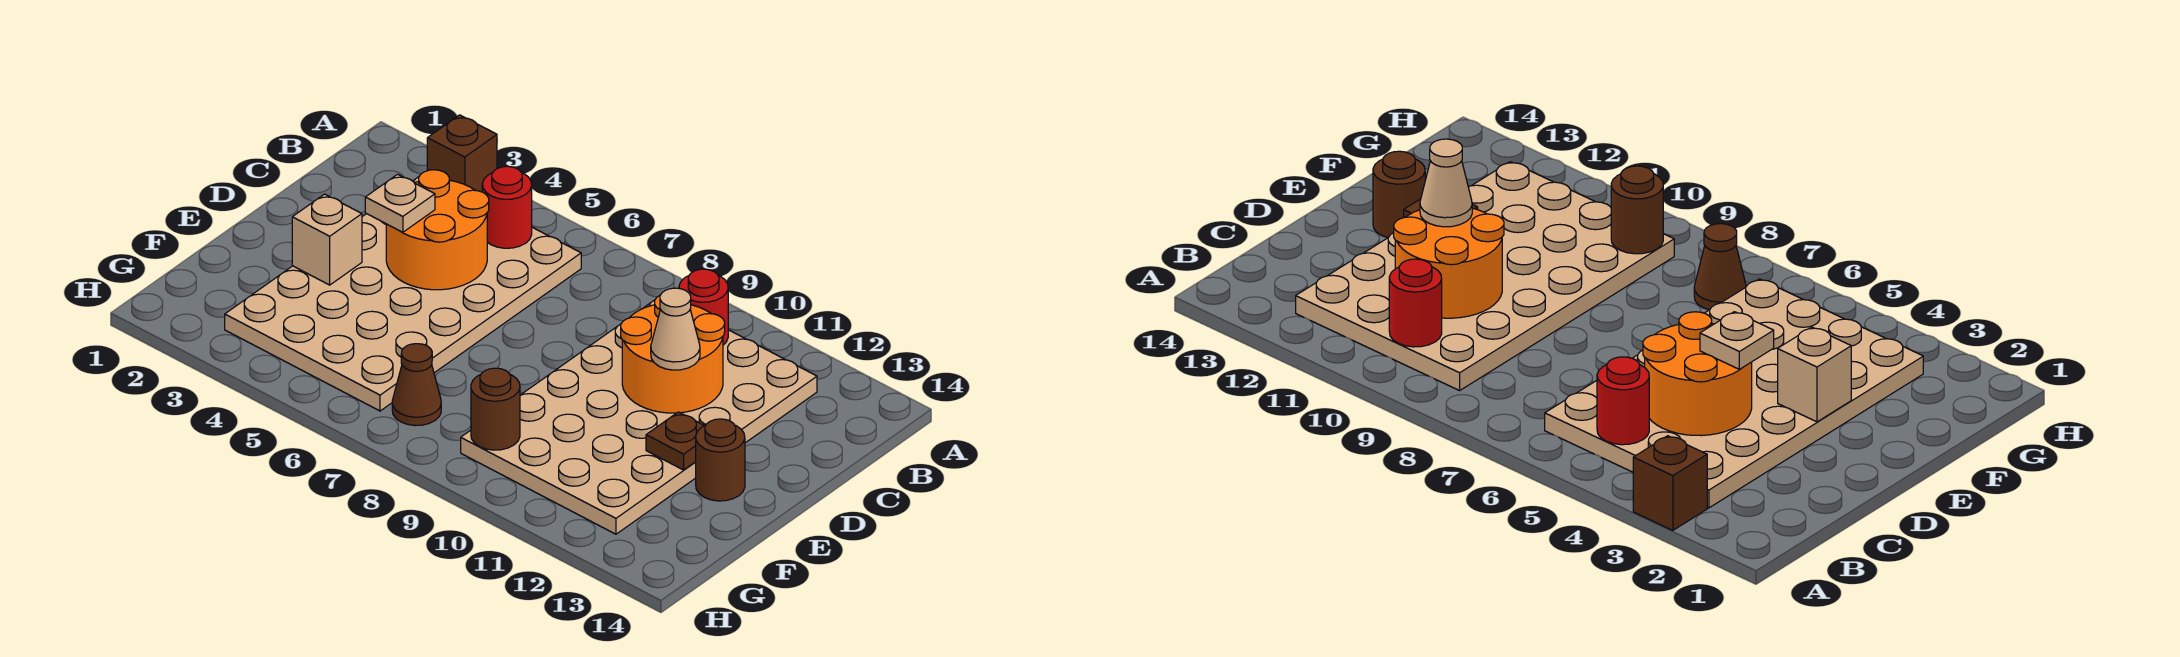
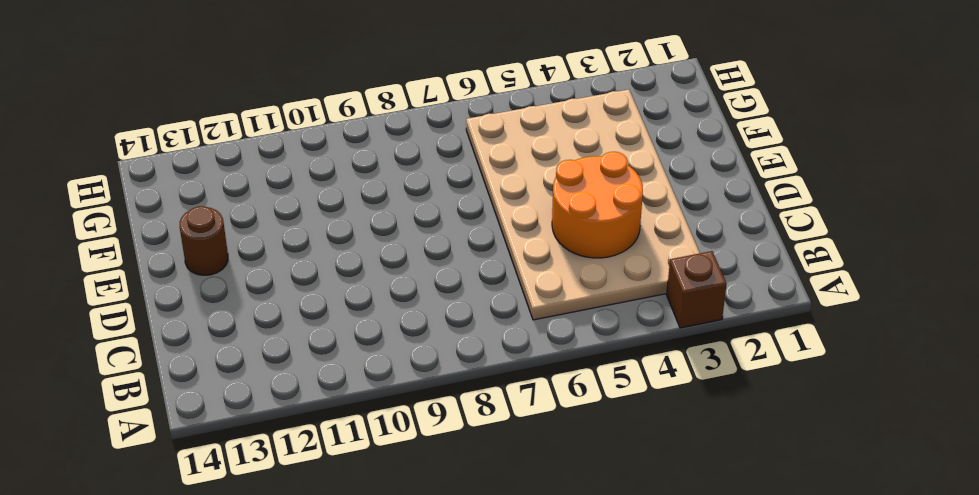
none -> tan 4x6 plate [461,300,817,534]
none -> brown 1x1 cone [392,344,441,426]
none -> red 1x1 round brick [482,166,532,248]

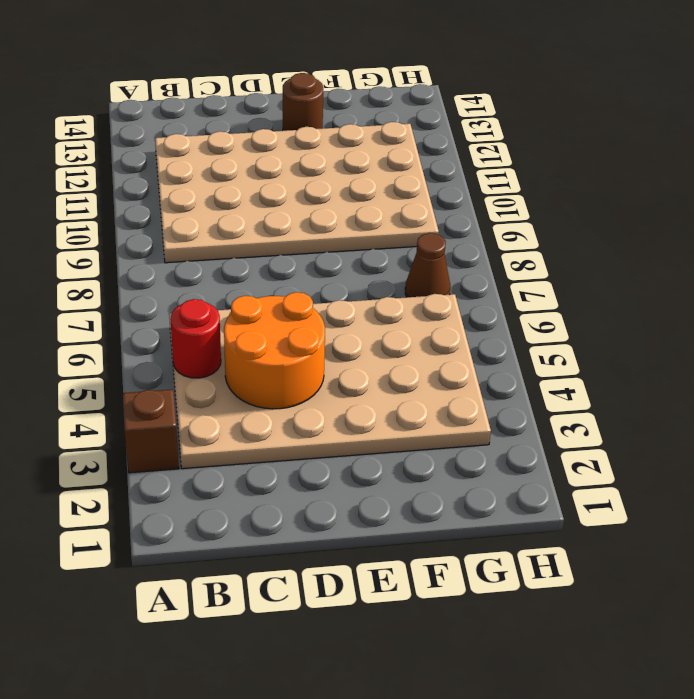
none -> red 1x1 round brick [679,269,728,345]
none -> orange 2x2 round brick [621,296,725,413]
none -> tan 1x1 brick [292,194,362,285]

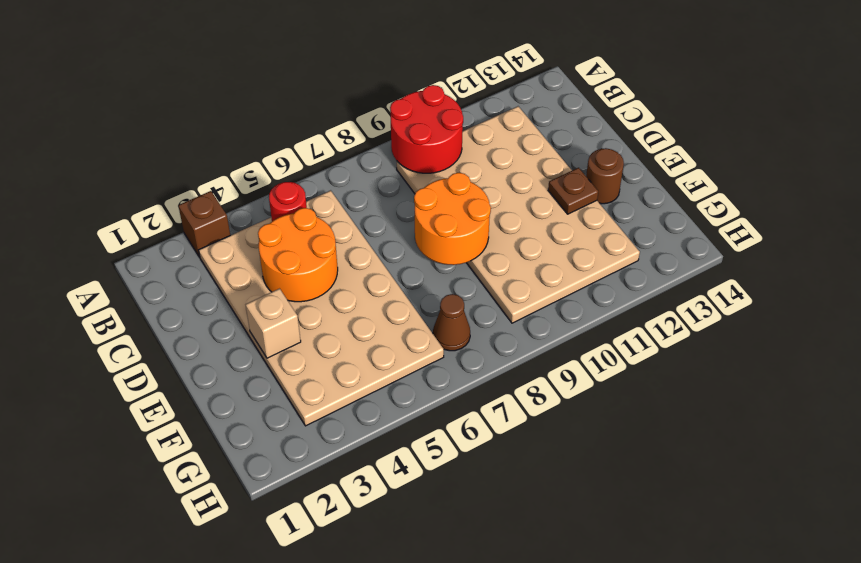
red 2x2 round brick [390,85,463,173] -> red 1x1 round brick [679,269,728,345]
orange 2x2 round brick [414,173,491,265] -> orange 2x2 round brick moved to [621,296,725,413]
none -> brown 1x1 round brick [471,368,520,450]
none -> tan 1x1 plate [365,174,435,233]
none -> tan 1x1 cone [651,288,700,370]

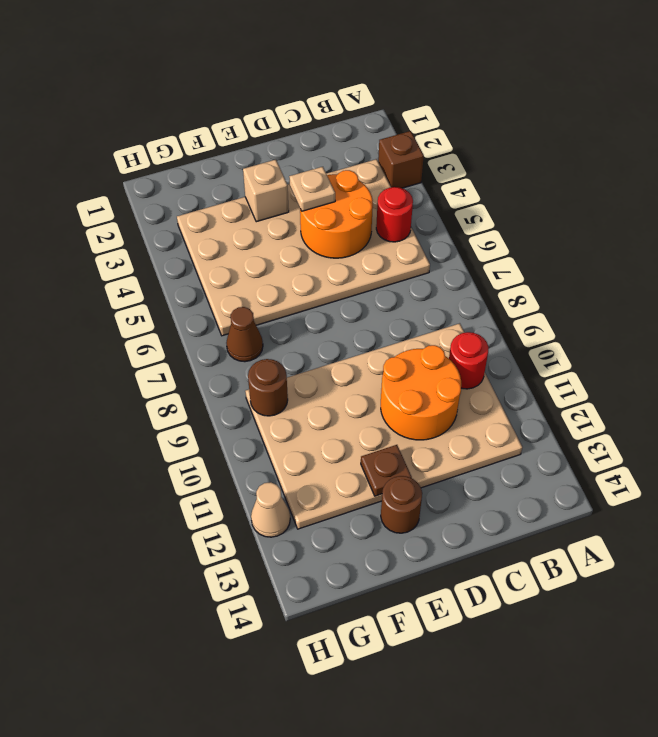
tan 1x1 cone [251,482,290,537] -> tan 1x1 cone moved to [651,288,700,370]

